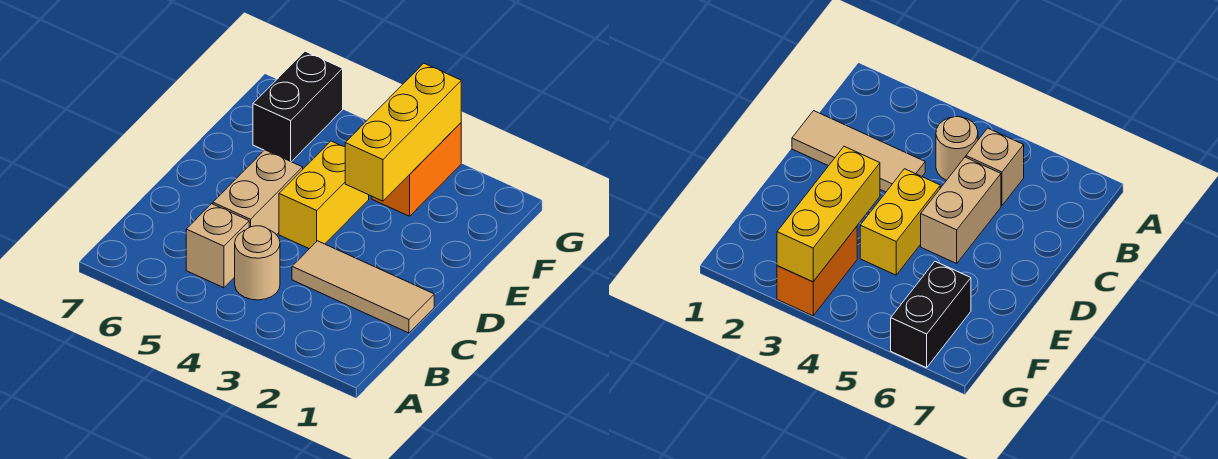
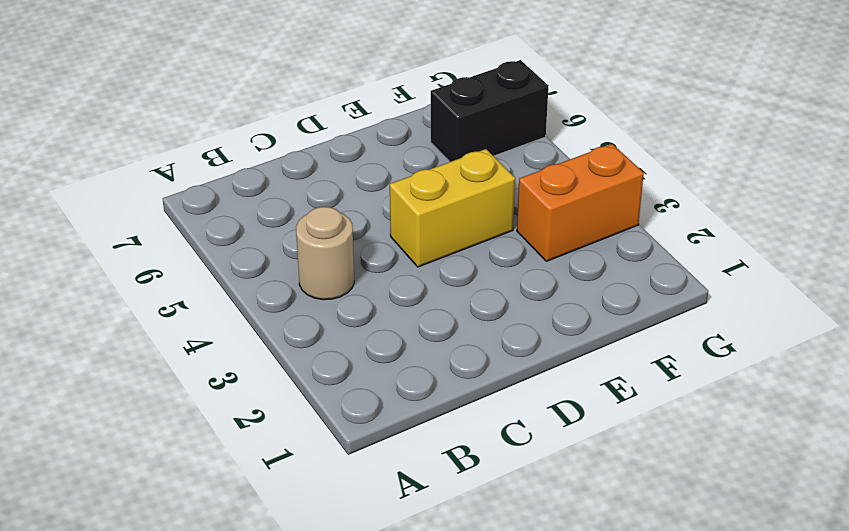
none -> tan 1x1 brick [186,204,249,288]
none -> tan 1x3 tile [292,241,434,333]

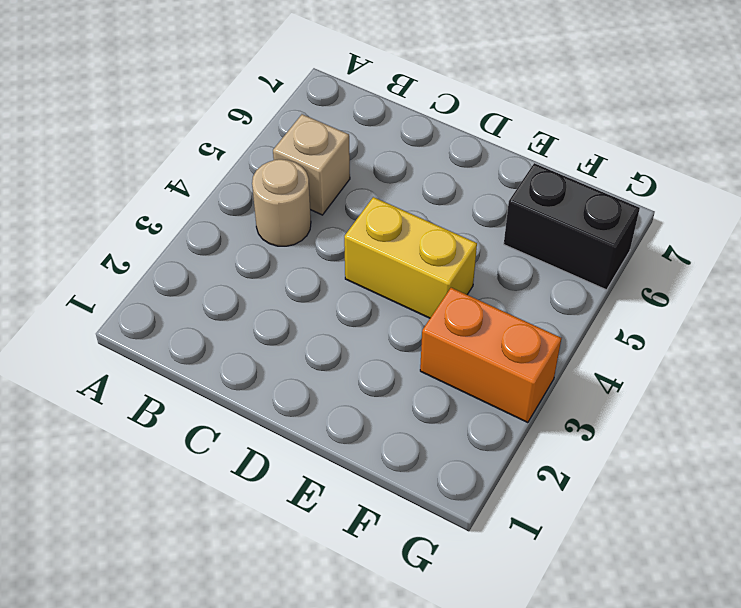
none -> tan 1x3 tile [292,241,434,333]
none -> tan 1x2 brick [213,150,303,235]

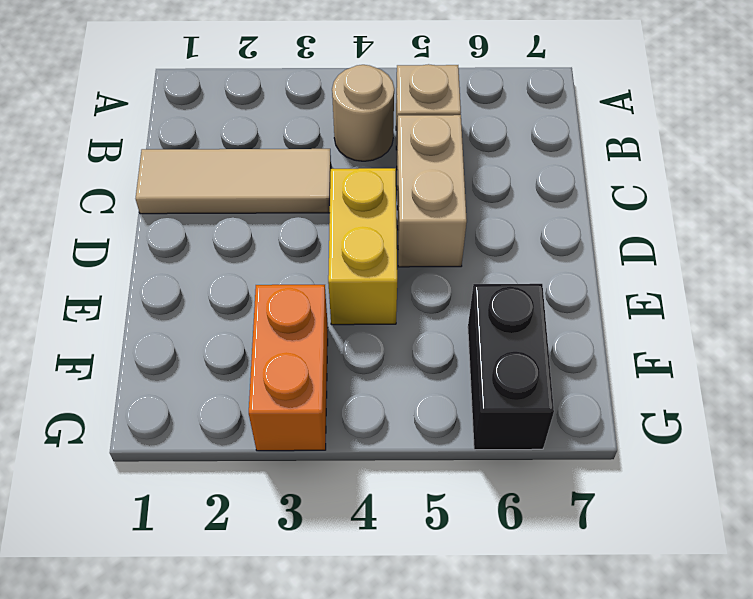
none -> yellow 1x3 brick [345,63,461,201]

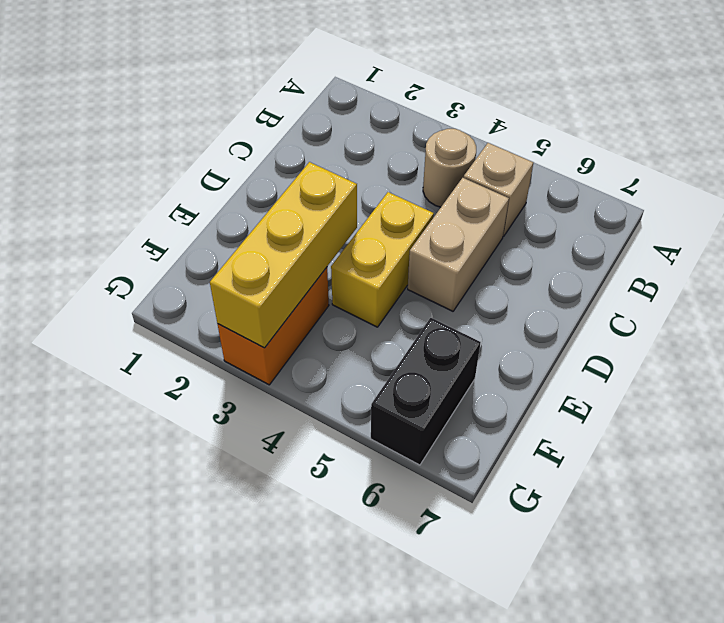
none -> tan 1x3 tile [292,241,434,333]

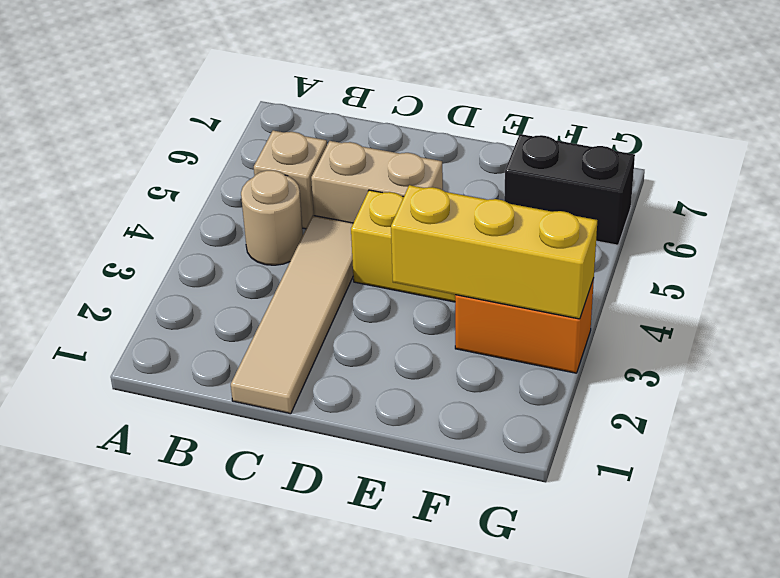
tan 1x4 tile [231,215,353,414] -> tan 1x3 tile [292,241,434,333]

